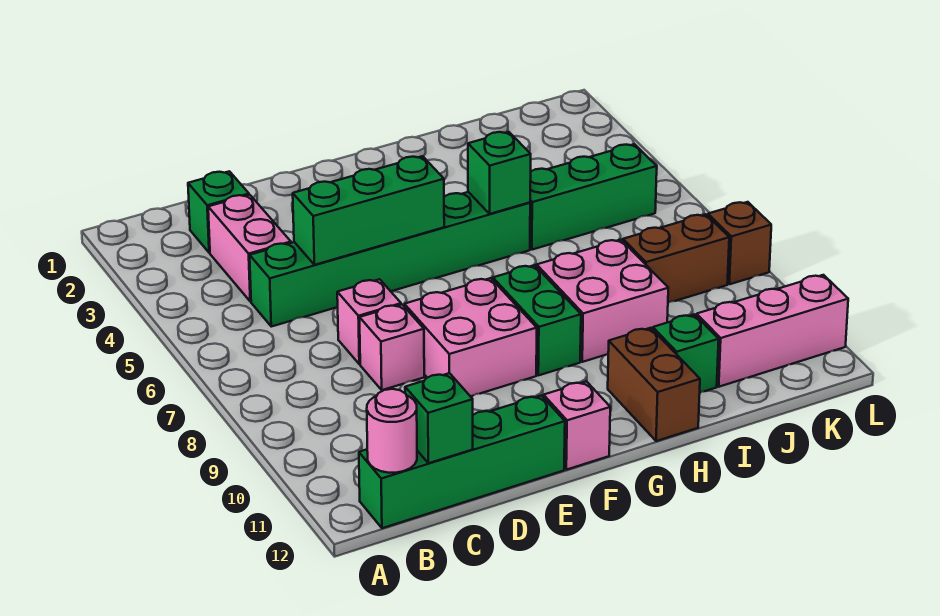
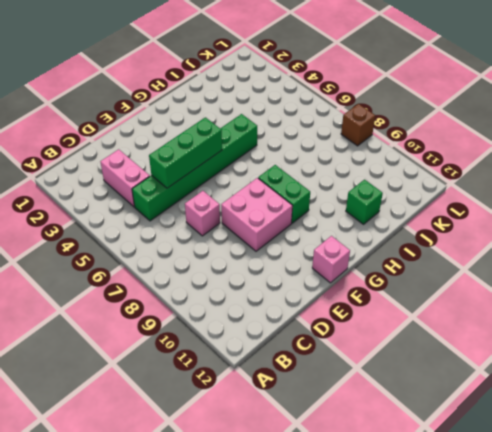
none -> green 1x4 brick [359,395,565,528]
none -> green 1x1 brick [188,171,249,253]
none -> pink 1x1 brick [360,305,424,390]

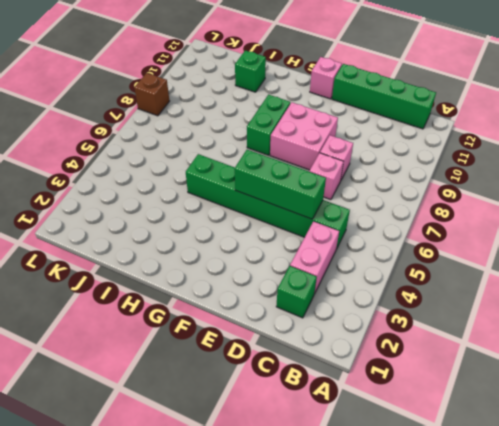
none -> pink 2x2 brick [537,240,668,362]
none -> brown 1x2 brick [608,328,700,441]
none -> green 1x3 brick [530,144,657,250]

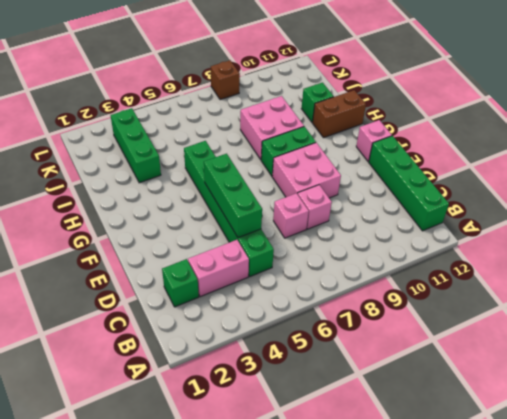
green 1x3 brick [110,108,161,183] -> green 1x3 brick moved to [530,144,657,250]
none -> brown 1x2 brick [623,214,729,303]
none -> pink 1x3 brick [697,275,848,387]
none -> pink 1x1 round brick [367,389,417,473]

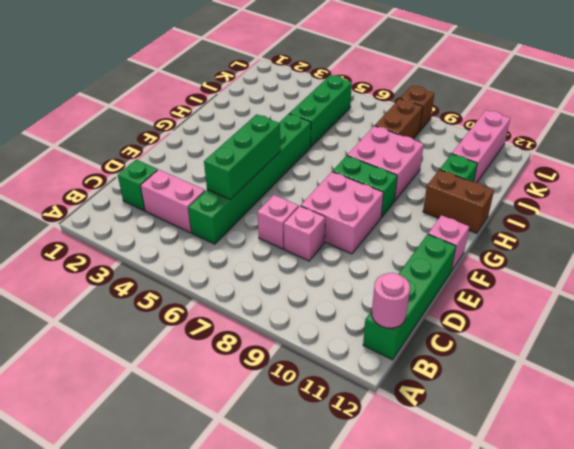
none -> green 1x1 brick [405,373,473,463]
none -> green 1x1 brick [468,132,531,214]

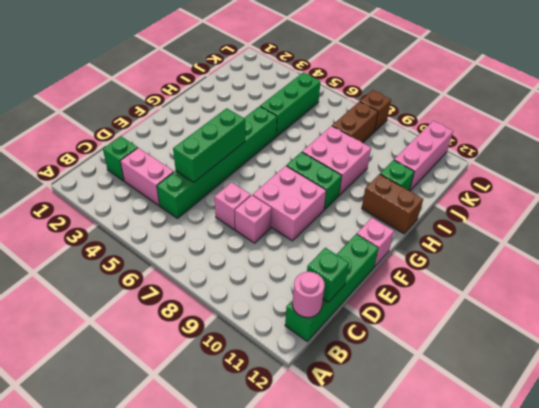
none -> green 1x1 brick [468,132,531,214]

